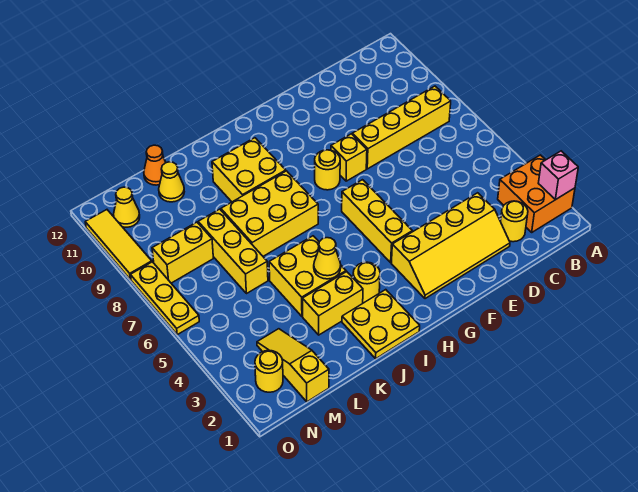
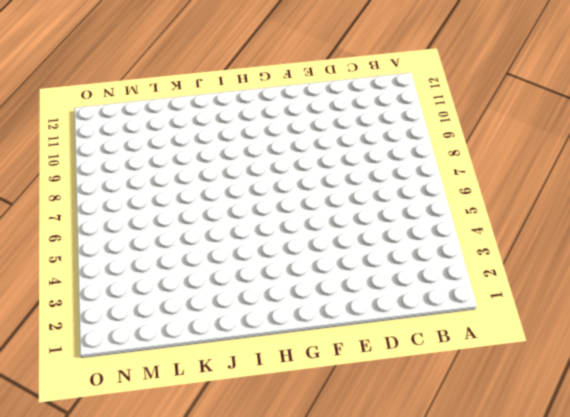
none -> orange 2x2 brick [498,155,575,232]
none -> yellow 1x4 brick [352,86,451,169]
none -> yellow 1x1 round brick [501,201,528,242]

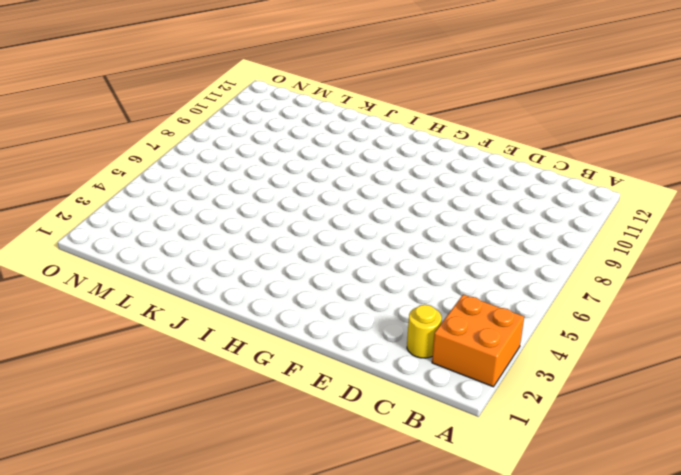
none -> yellow 1x4 brick [352,86,451,169]
none -> yellow 2x4 slope [391,193,510,299]
none -> yellow 1x1 brick [331,134,367,181]

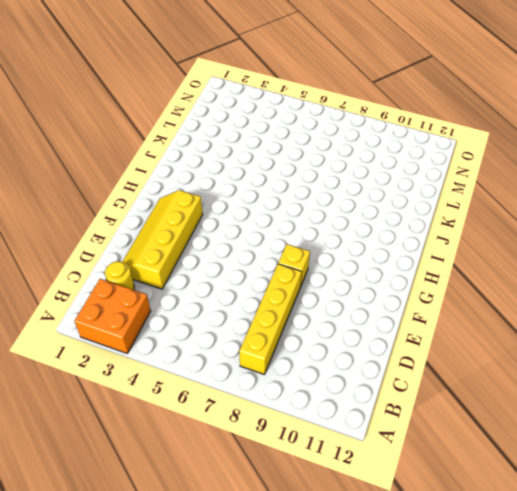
none -> yellow 1x3 brick [342,180,412,263]
none -> yellow 1x1 round brick [315,150,340,190]
none -> yellow 2x2 plate [342,290,420,359]

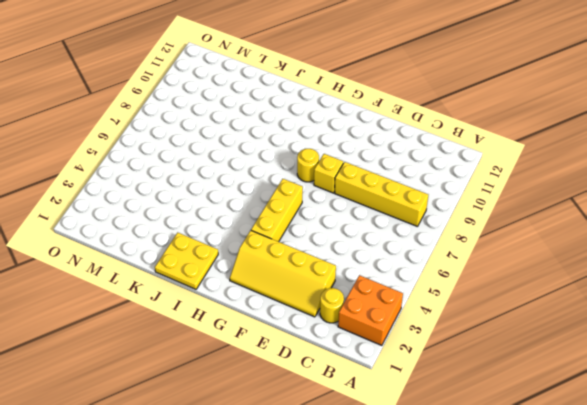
none -> yellow 1x1 round brick [353,262,380,303]
none -> yellow 2x3 brick [221,171,318,256]
none -> yellow 2x2 brick [212,138,286,202]

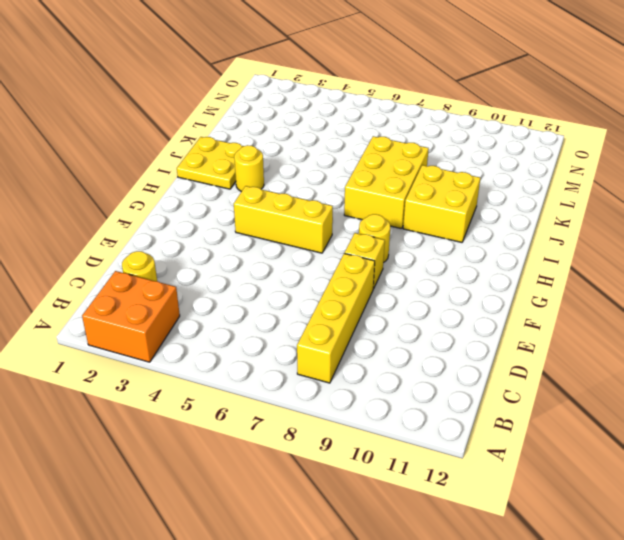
none -> yellow 2x4 slope [391,193,510,299]
none -> yellow 1x2 brick [302,272,363,335]
none -> yellow 2x2 brick [269,236,346,316]

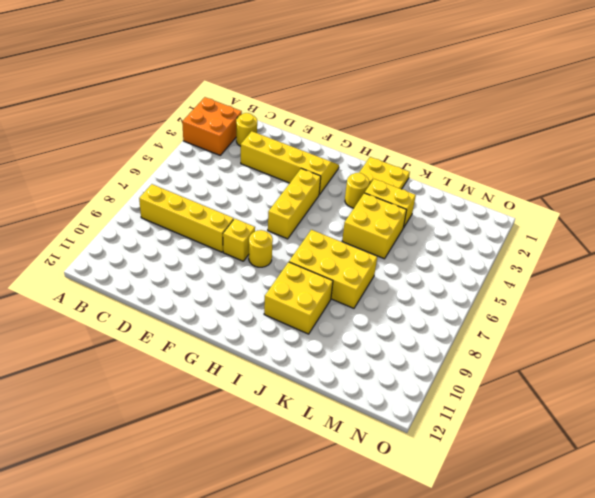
none -> yellow 1x3 brick [198,209,268,294]
none -> yellow 1x1 cone [159,162,184,202]
none -> orange 1x1 cone [144,145,166,185]

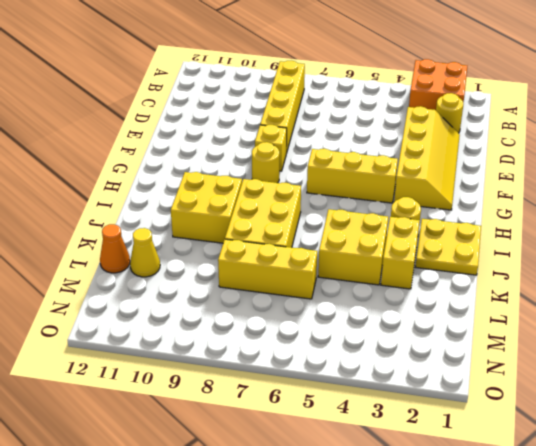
none -> yellow 1x3 slope [257,329,329,402]
none -> yellow 1x2 brick [152,222,213,283]
none -> yellow 1x1 round brick [255,350,283,392]

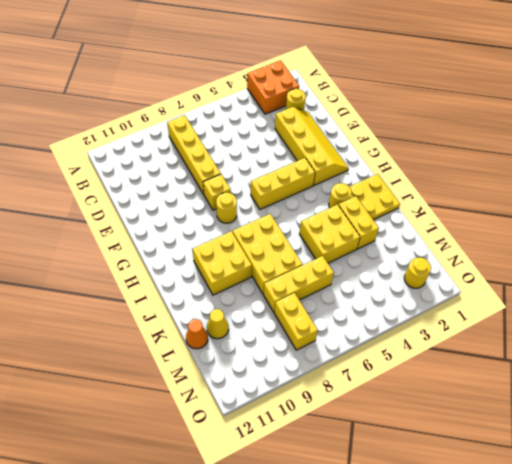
none -> yellow 1x3 slope [257,329,329,402]
none -> yellow 1x1 cone [114,187,140,227]
none -> yellow 1x3 plate [130,262,199,335]

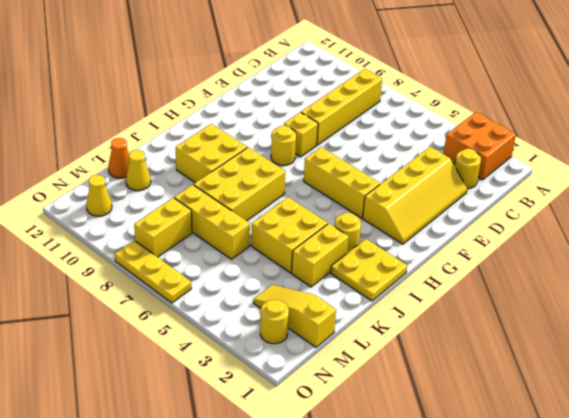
none -> yellow 1x3 tile [85,210,152,280]
none -> pink 1x1 brick [538,151,578,200]
none -> yellow 1x1 cone [314,238,341,279]

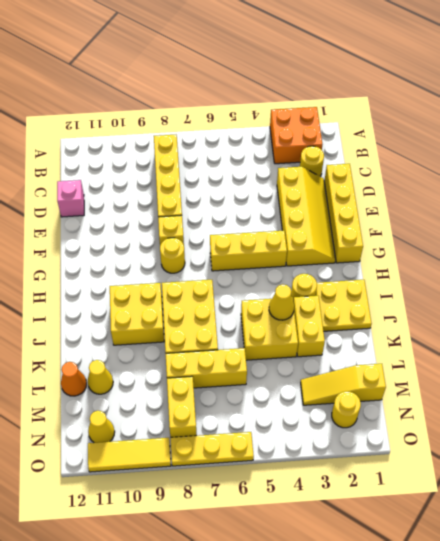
yellow 1x4 brick [324,164,363,263] -> none
pink 1x1 brick [57,180,84,217] -> pink 1x1 brick moved to [538,151,578,200]

